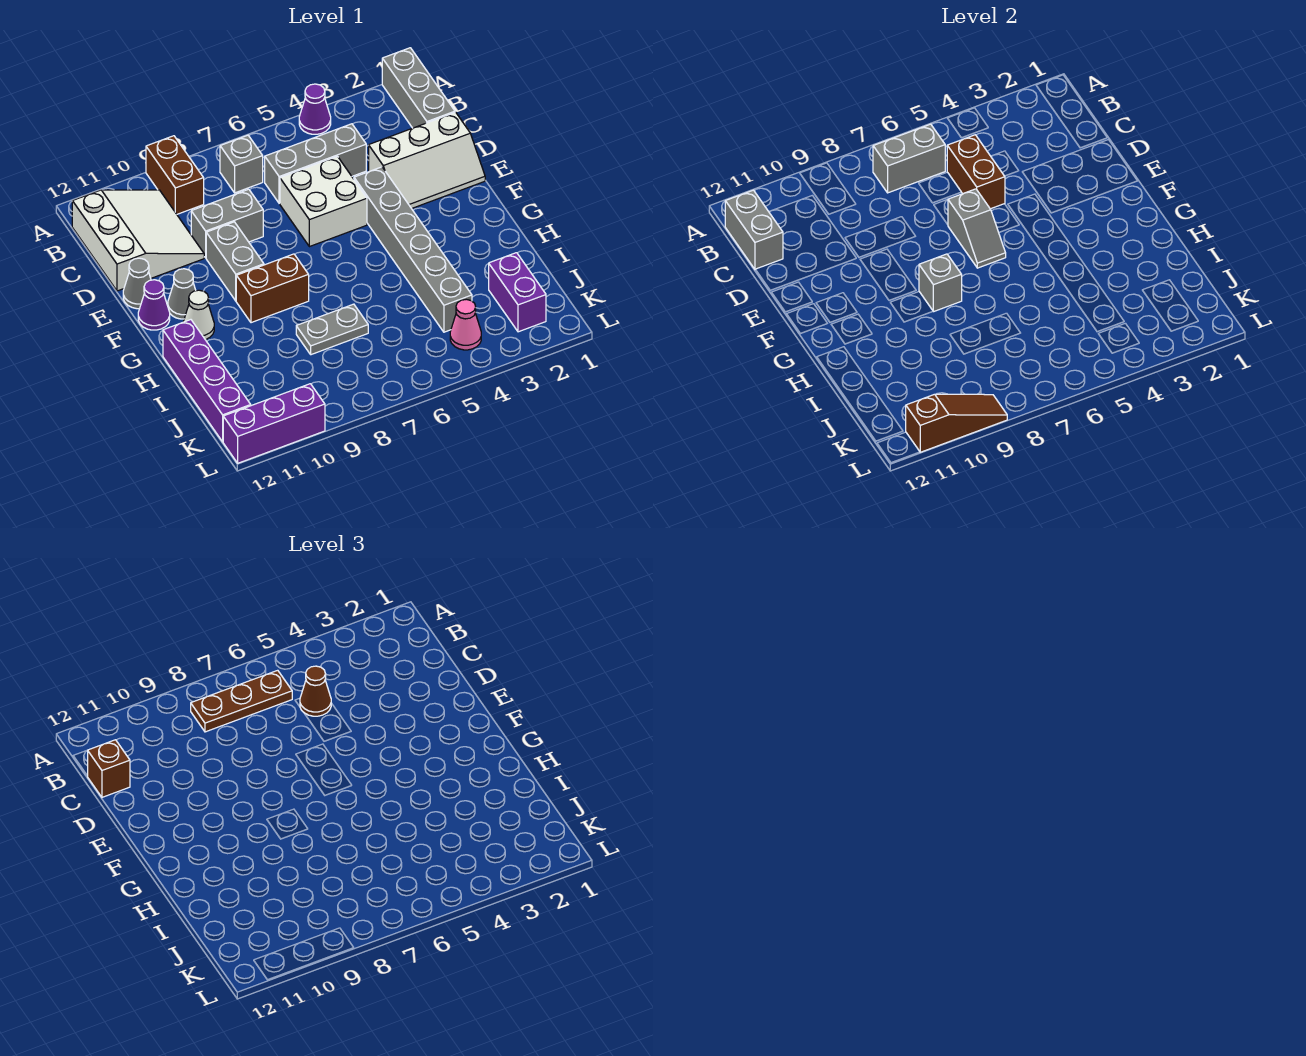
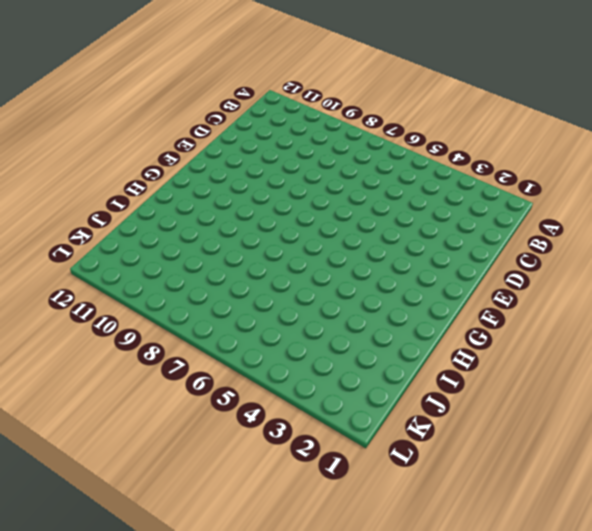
none -> grey 1x3 brick [382,48,455,128]
none -> purple 1x1 cone [299,84,331,134]
none -> brown 1x2 brick [146,136,204,214]
none -> grey 1x1 brick [220,135,263,193]

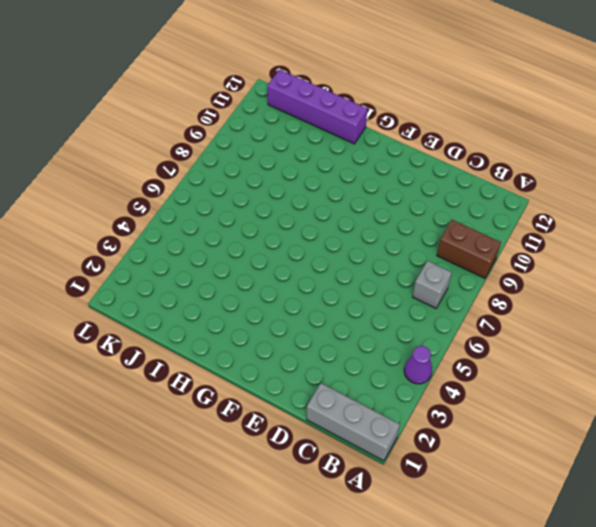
none -> white 3x3 slope [72,190,204,291]
none -> grey 1x3 brick [265,124,366,203]
none -> white 2x3 slope [369,112,485,209]
none -> white 2x2 brick [280,156,367,247]

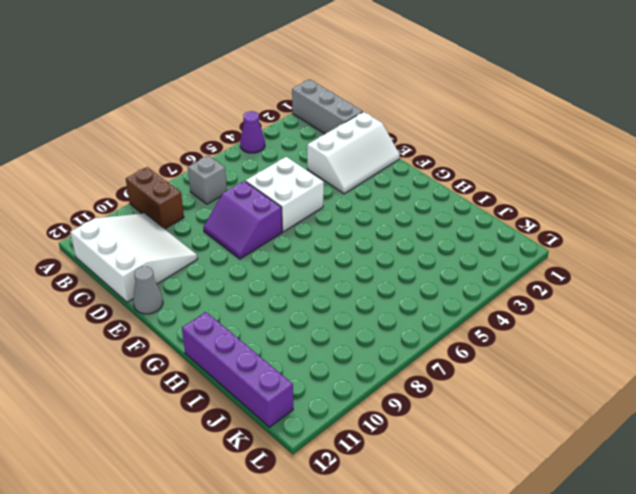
purple 2x2 slope [203,181,282,259] -> grey 1x2 brick [191,189,263,258]
none -> grey 1x3 brick [265,124,366,203]
none -> grey 1x6 brick [354,167,472,332]
none -> grey 1x2 brick [206,222,264,301]
none -> grey 1x1 cone [168,269,196,319]

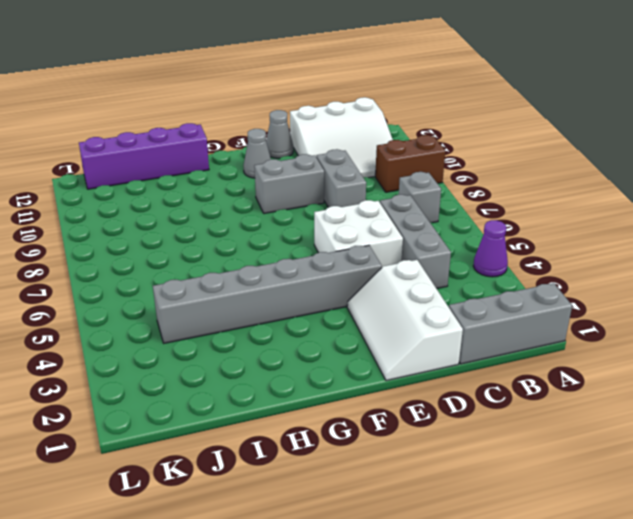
none -> purple 1x1 cone [138,280,170,330]
none -> brown 1x2 brick [236,254,309,323]
none -> white 1x1 cone [184,290,214,340]
none -> grey 1x2 plate [296,304,368,355]

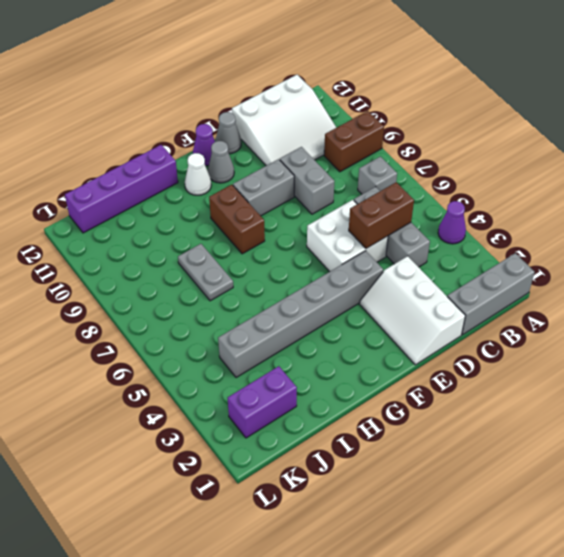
none -> pink 1x1 cone [450,299,481,350]
none -> purple 1x3 brick [223,384,325,463]
none -> grey 1x2 brick [873,124,945,193]
none -> grey 1x2 brick [725,190,783,269]

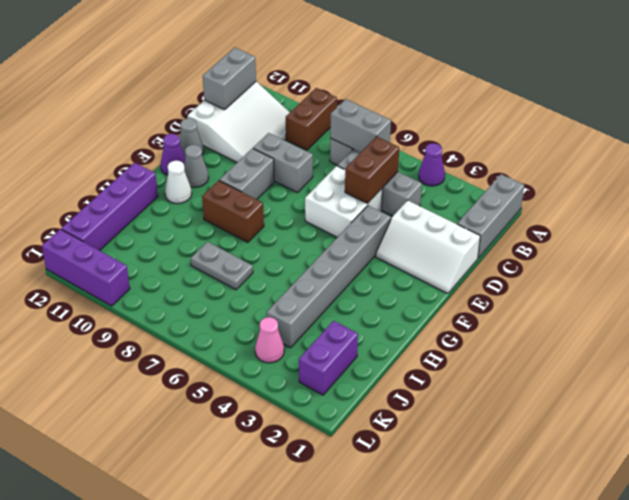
none -> grey 1x2 slope [948,189,1006,268]
none -> grey 1x1 brick [919,254,962,312]
none -> brown 1x3 slope [906,394,1007,452]
none -> brown 1x3 plate [191,670,292,732]

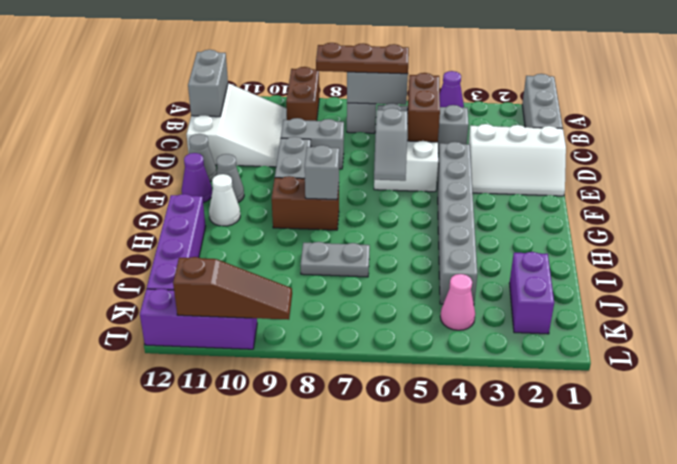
none -> brown 1x1 cone [300,666,331,716]
none -> brown 1x1 brick [88,740,130,797]

